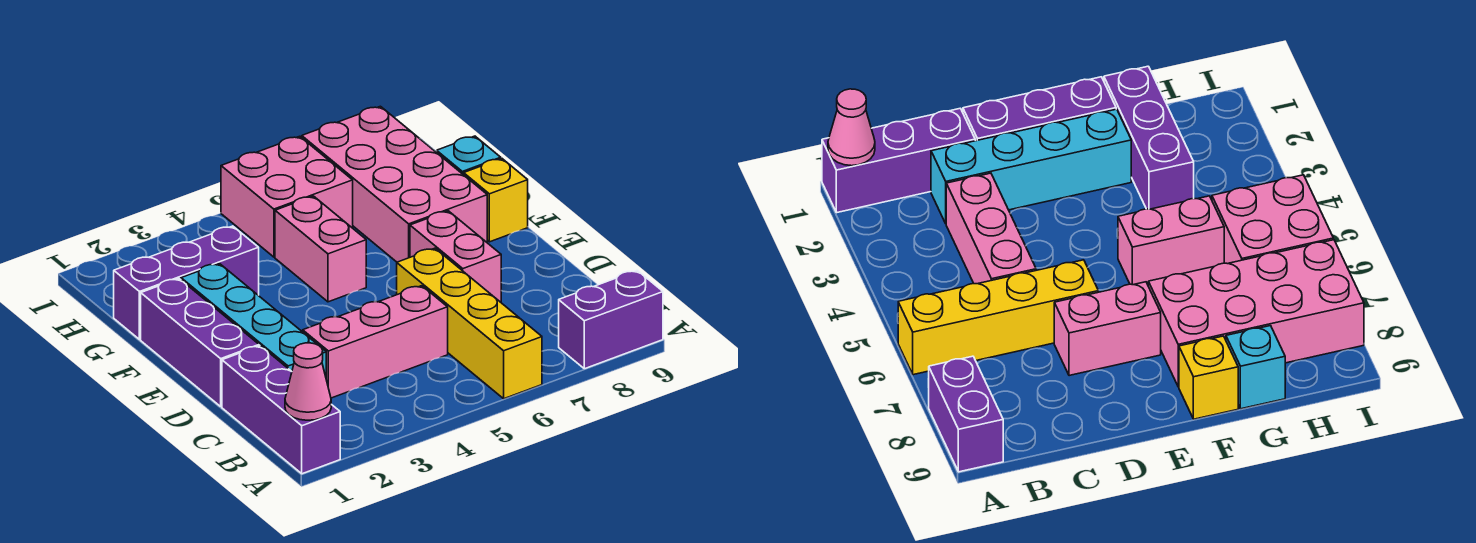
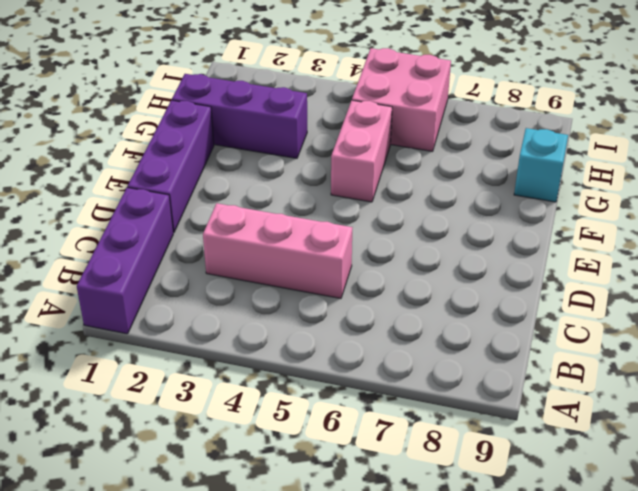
none -> yellow 1x4 brick [397,248,542,399]
none -> purple 1x2 brick [559,270,663,369]
none -> cyan 1x4 brick [181,264,326,376]

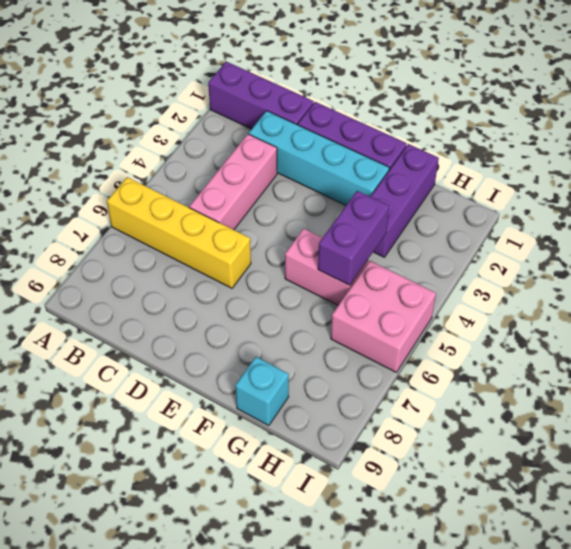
purple 1x2 brick [318,191,389,285] -> purple 1x2 brick moved to [559,270,663,369]
none -> pink 1x2 brick [410,211,501,302]
none -> pink 2x4 brick [302,106,487,262]
none -> yellow 1x1 brick [464,159,528,242]

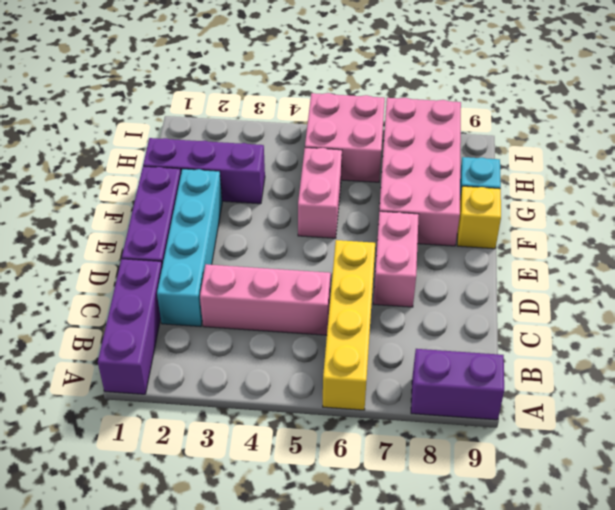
none -> pink 1x1 cone [285,343,331,420]

